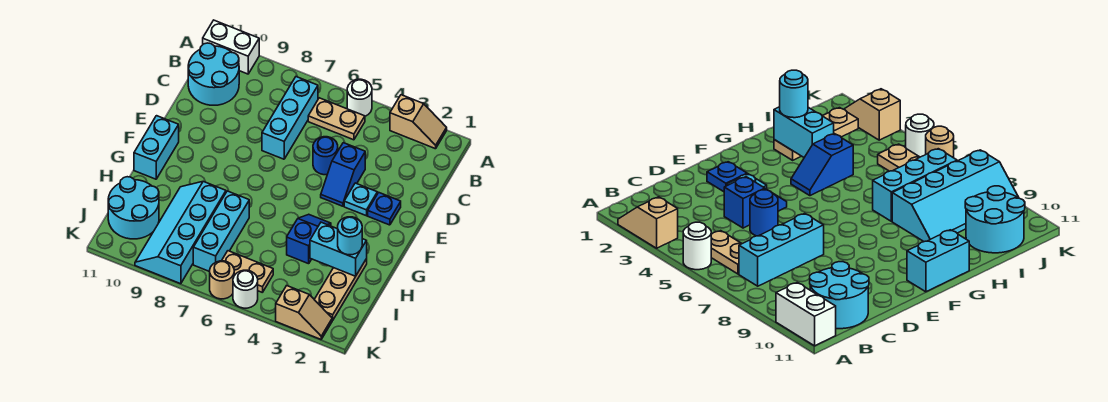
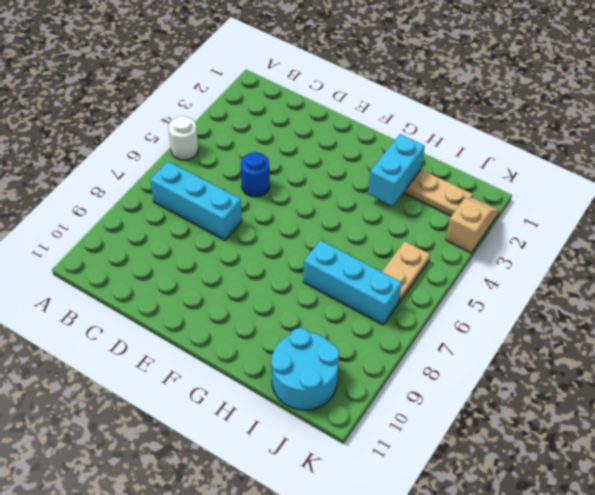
none -> tan 1x2 slope [390,95,447,149]
none -> white 1x2 brick [203,20,259,74]
none -> tan 1x2 plate [308,98,365,140]

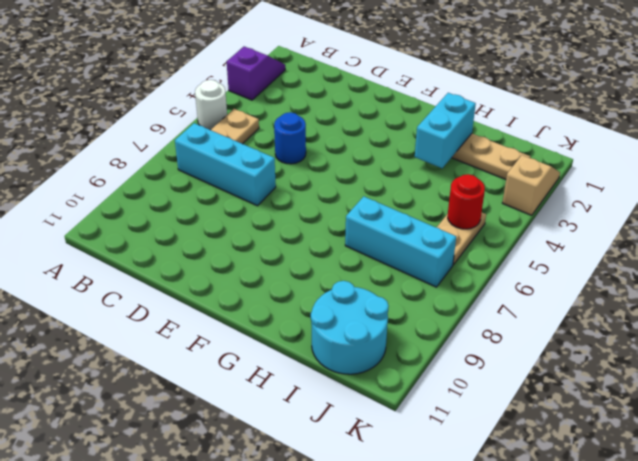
purple 1x2 slope [227,47,285,100] -> tan 1x2 slope [390,95,447,149]
red 1x1 round brick [448,174,485,229] -> none
none -> white 1x2 brick [203,20,259,74]
none -> cyan 2x2 round brick [188,43,239,105]
none -> blue 1x2 slope [321,143,365,206]

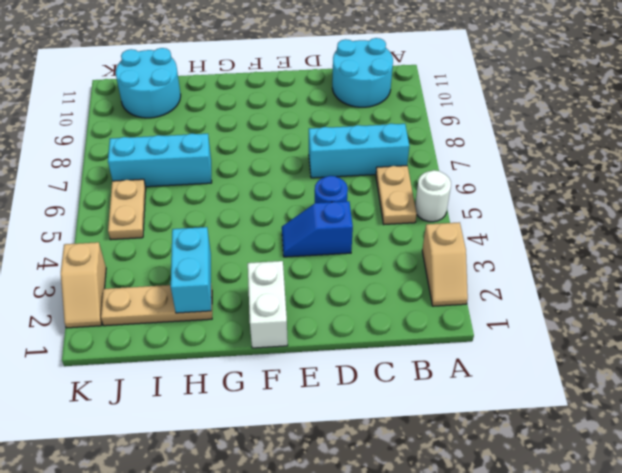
white 1x2 brick [248,261,288,348] -> white 1x2 brick moved to [203,20,259,74]
none -> blue 1x1 plate [368,193,401,225]
none -> cyan 1x1 plate [344,183,377,216]
none -> cyan 1x2 brick [134,116,179,179]

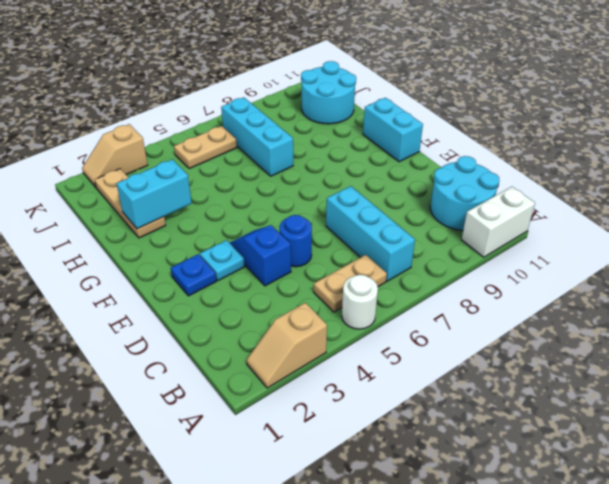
none -> blue 1x2 slope [287,214,331,264]
none -> cyan 2x4 slope [135,182,226,284]
none -> white 1x1 round brick [233,270,258,308]

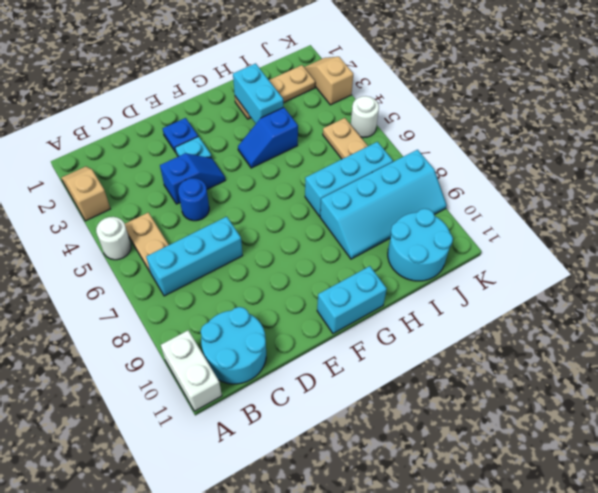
none -> tan 1x1 round brick [210,261,234,299]
none -> cyan 1x1 round brick [338,217,362,255]

